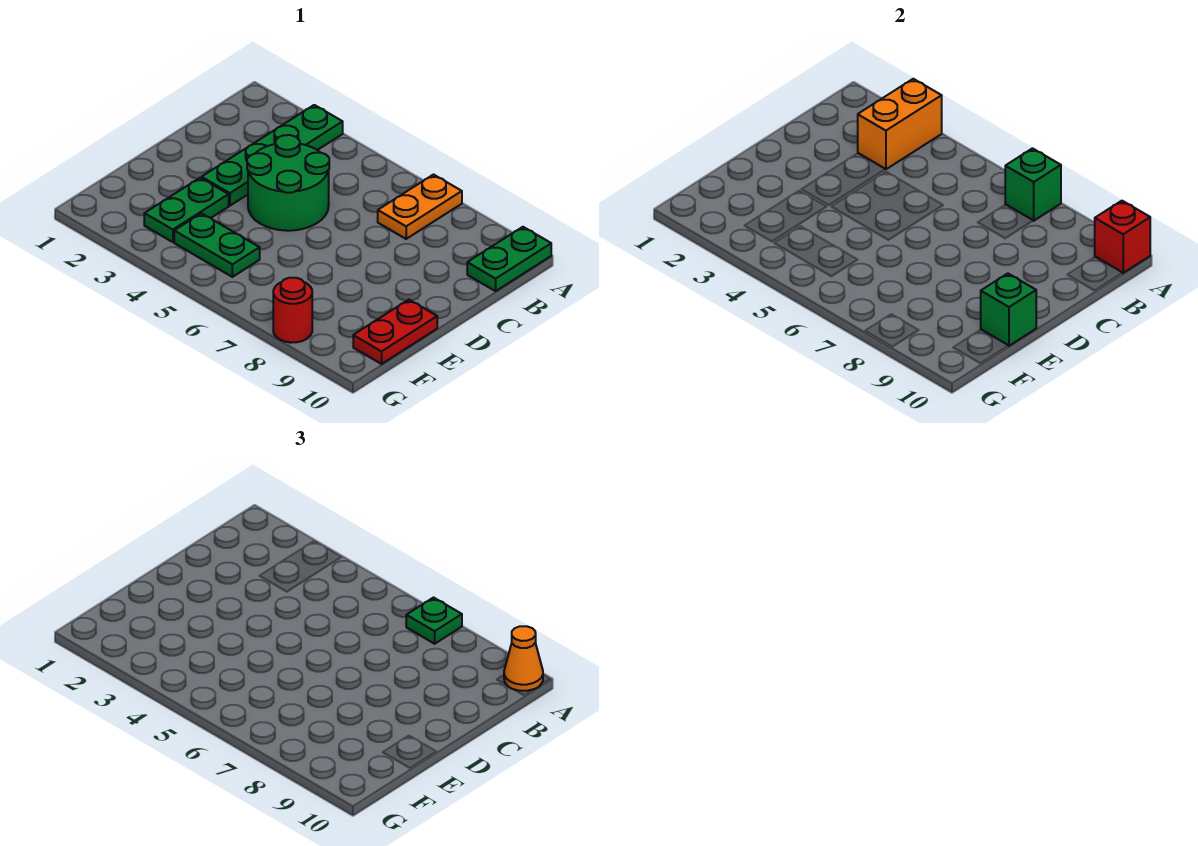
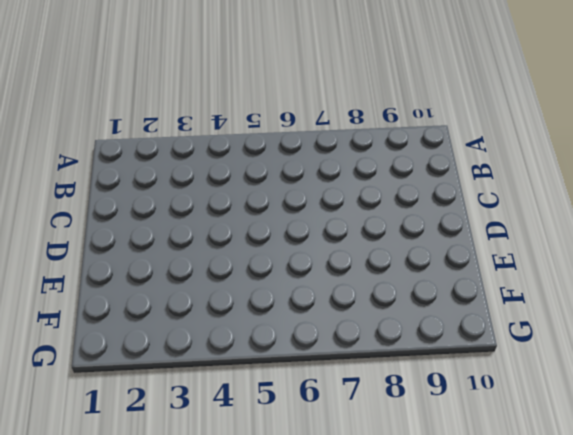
none -> green 1x4 plate [202,105,343,206]
none -> orange 1x2 plate [378,175,462,239]
none -> green 1x2 plate [467,227,551,291]

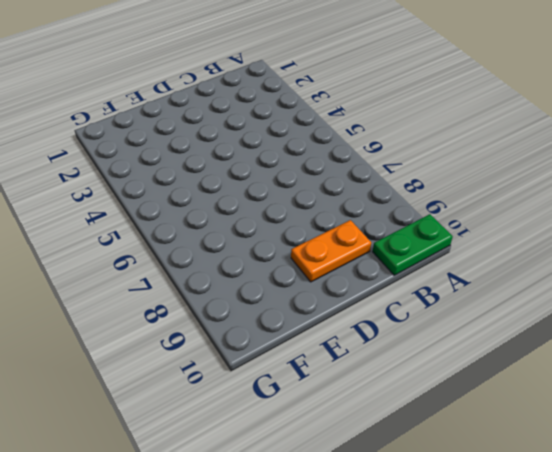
orange 1x2 plate [291,220,371,282] -> orange 1x2 plate moved to [378,175,462,239]
none -> green 1x4 plate [202,105,343,206]
none -> green 2x2 round brick [247,135,329,231]
none -> green 1x2 plate [144,178,229,242]

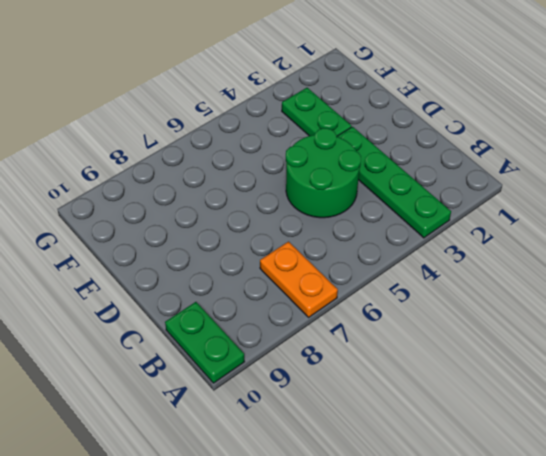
none -> red 1x2 plate [353,300,437,364]
none -> green 1x2 plate [174,213,260,277]
none -> red 1x1 round brick [273,278,312,343]

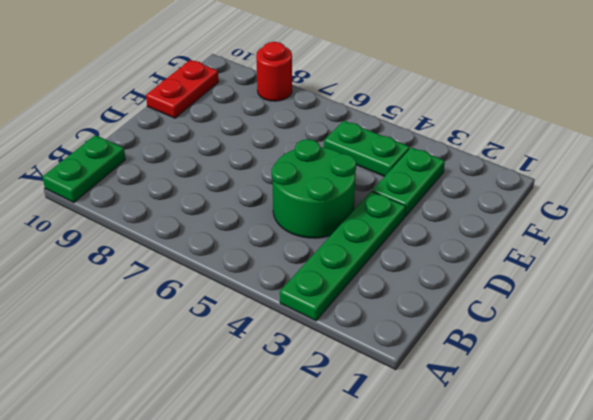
none -> orange 1x2 plate [378,175,462,239]
none -> orange 1x2 brick [858,79,942,169]
none -> green 1x1 brick [1005,148,1061,221]

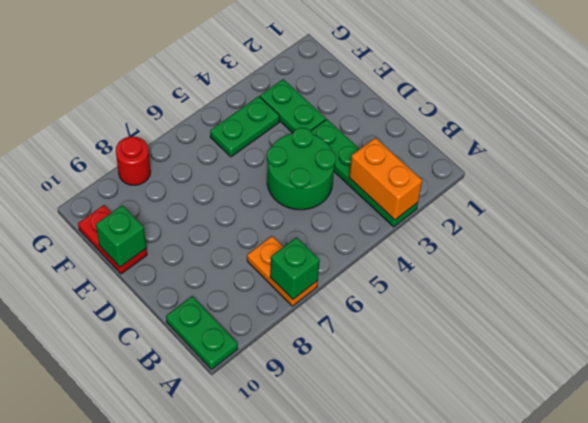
none -> red 1x1 brick [1095,201,1150,273]
none -> green 1x1 plate [406,598,462,644]
none -> orange 1x1 cone [504,626,543,691]

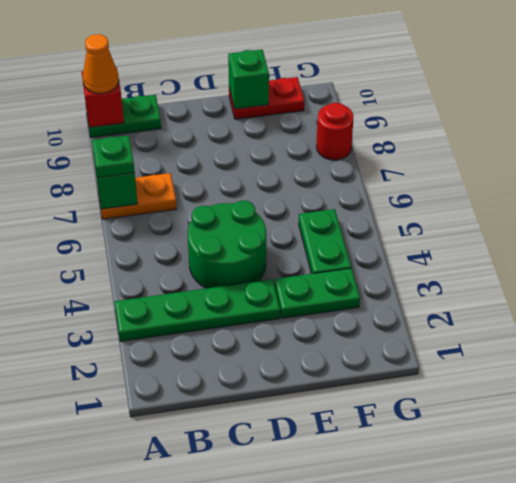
none -> orange 1x2 brick [858,79,942,169]

